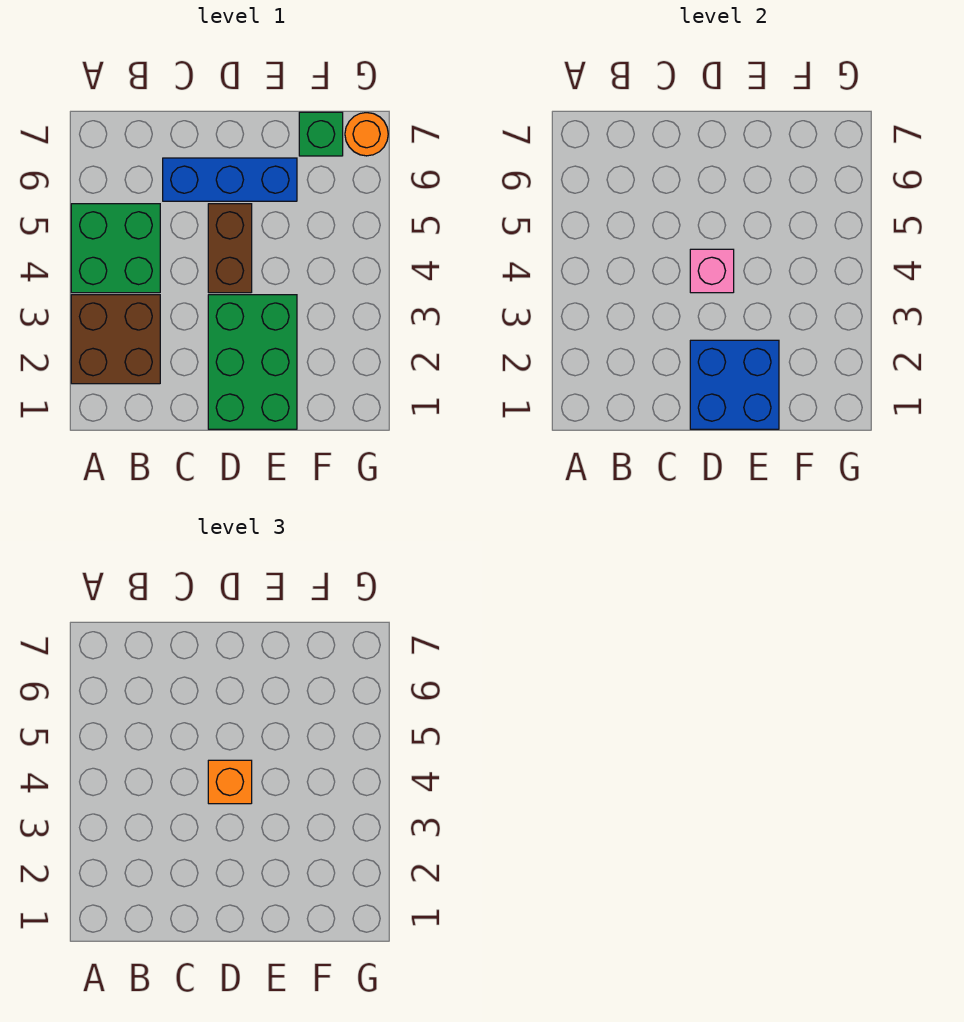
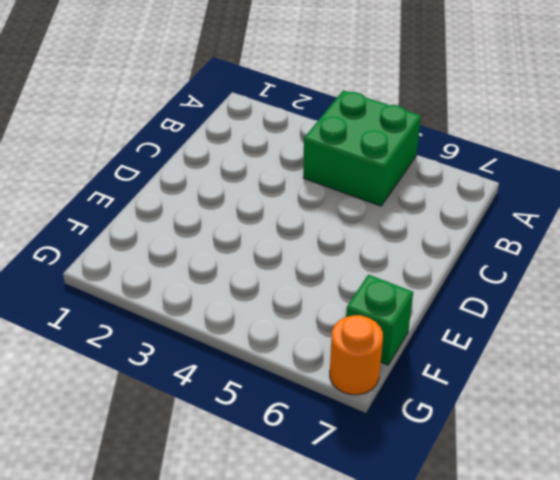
none -> brown 2x2 brick [71,295,160,384]
none -> blue 1x3 brick [163,158,297,201]

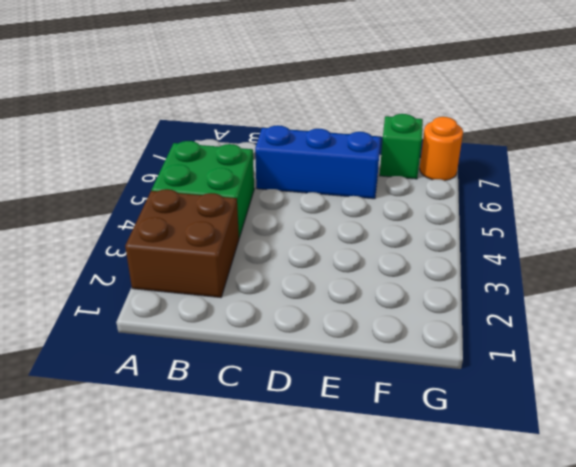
none -> green 2x3 brick [208,295,297,429]
none -> brown 1x2 brick [208,204,252,293]

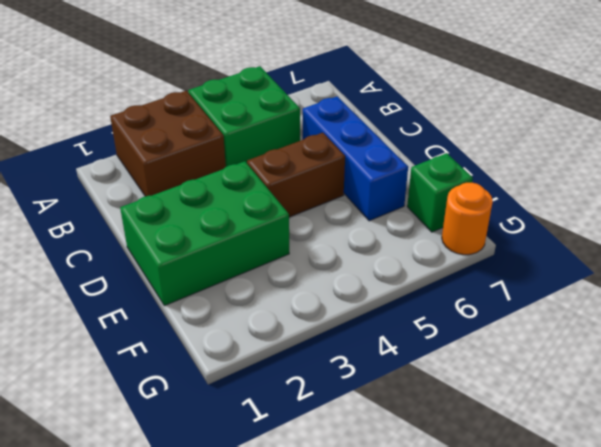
none -> blue 2x2 brick [690,340,779,429]
none -> pink 1x1 brick [690,249,734,293]

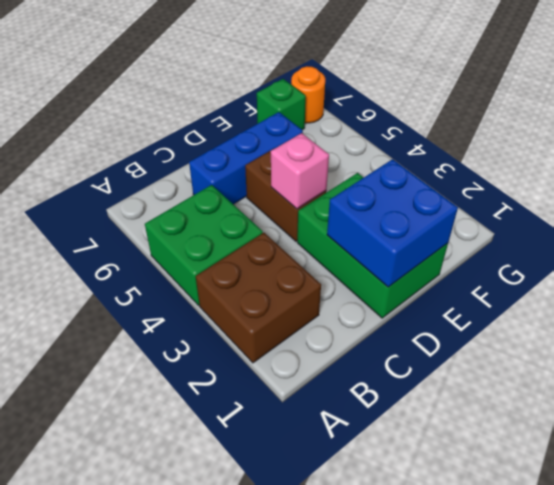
none -> orange 1x1 brick [208,760,252,804]

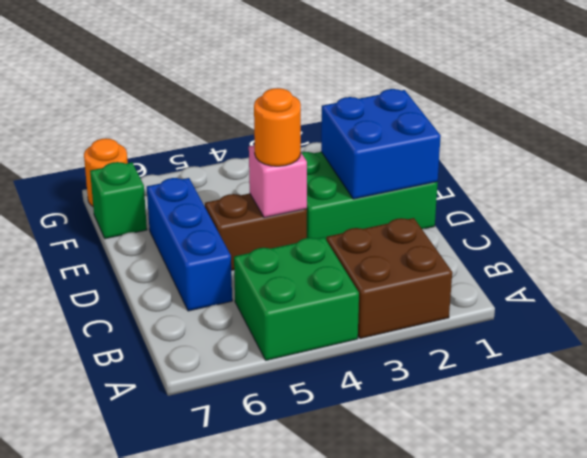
orange 1x1 round brick [254,88,301,166] -> orange 1x1 brick [208,760,252,804]

